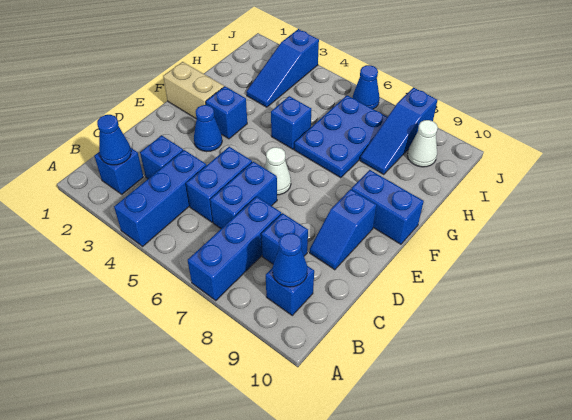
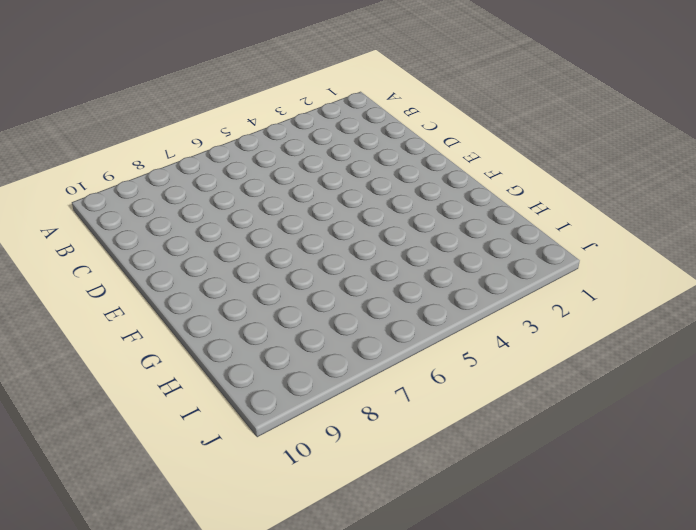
none -> blue 1x3 brick [114,150,207,246]
none -> blue 1x3 brick [188,197,281,300]
none -> blue 1x1 brick [94,148,143,194]

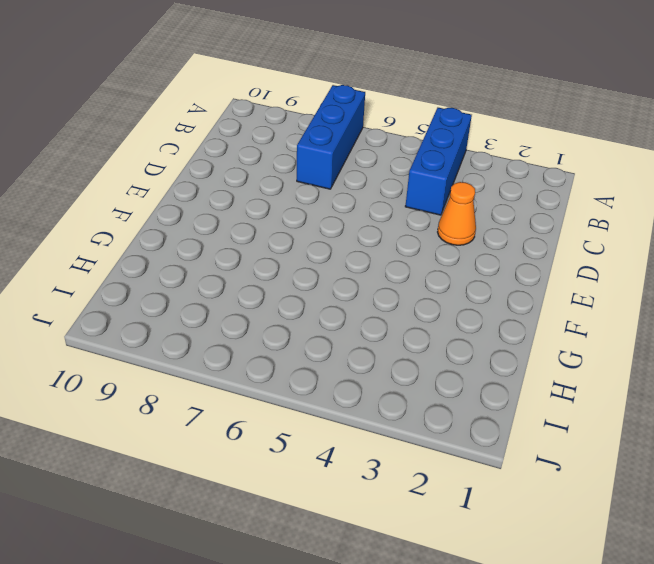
orange 1x1 cone [438,182,476,245] -> none
none -> blue 1x1 brick [94,148,143,194]
none -> blue 1x1 brick [266,266,314,315]
none -> blue 1x1 brick [140,135,183,179]

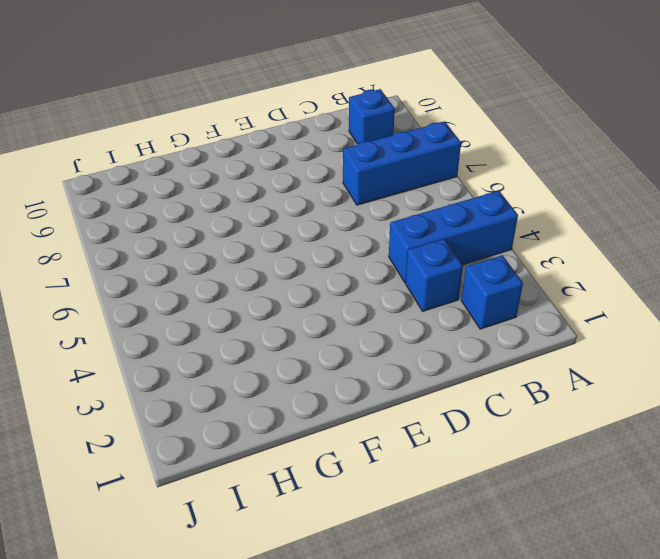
none -> blue 1x2 brick [186,147,252,222]
none -> blue 1x2 brick [210,162,277,229]
none -> blue 1x1 brick [261,213,308,264]

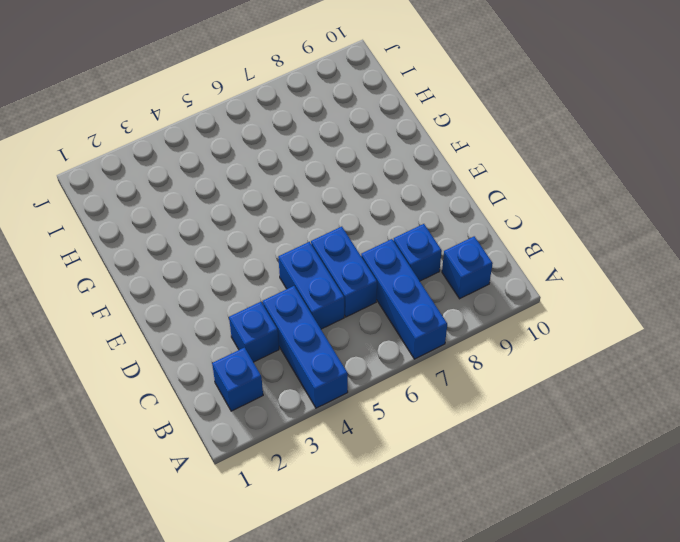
none -> blue 1x2 slope [310,189,377,270]
none -> blue 1x1 cone [194,105,222,152]
none -> white 1x1 cone [265,147,291,195]

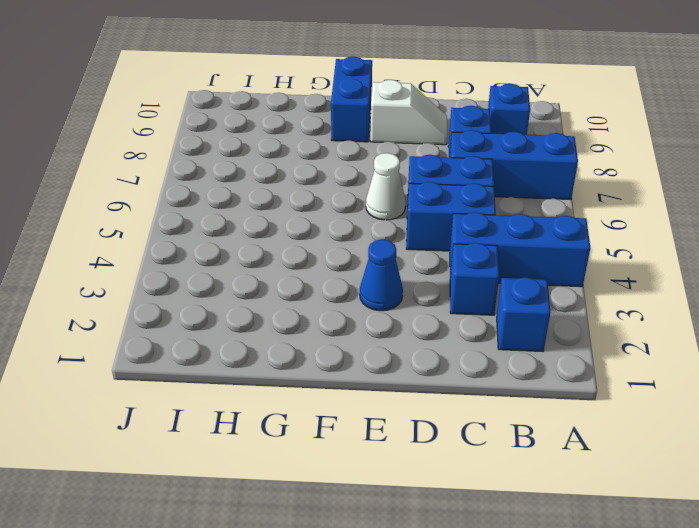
white 1x2 slope [370,80,447,145] -> blue 1x2 slope [310,189,377,270]
none -> tan 1x2 brick [163,62,224,119]
none -> blue 1x1 brick [206,86,247,139]
none -> blue 1x1 brick [271,96,311,149]

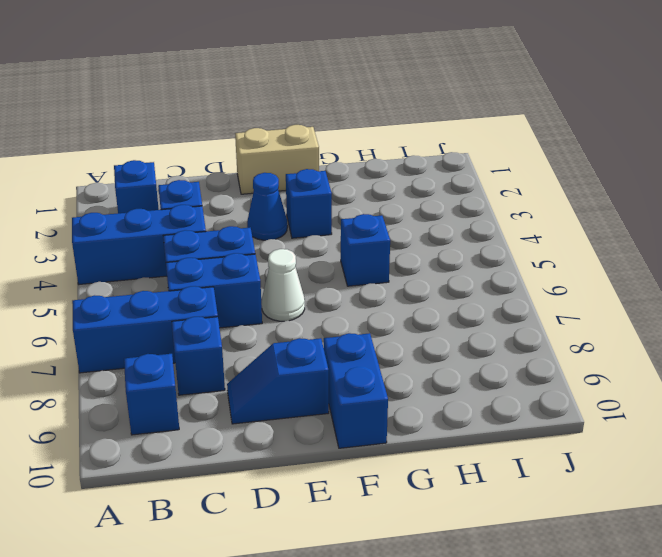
tan 1x2 brick [235,125,319,194] -> tan 1x2 brick turned to [163,62,224,119]
none -> blue 2x3 plate [294,95,387,178]
none -> blue 1x3 slope [246,29,319,107]
none -> blue 1x3 slope [360,88,437,174]

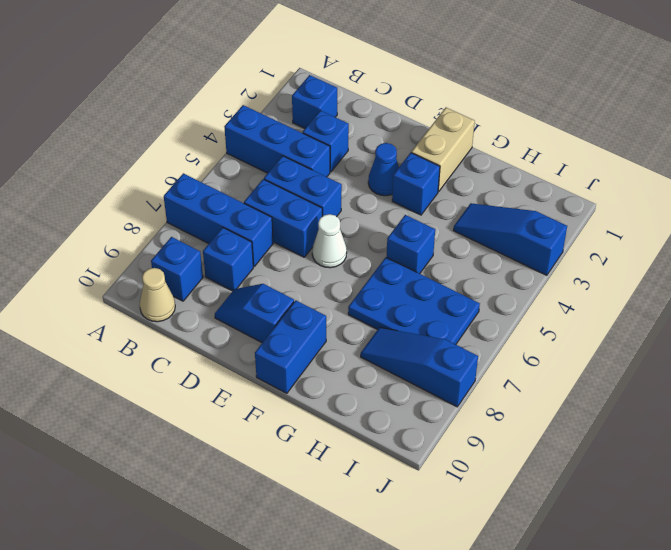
tan 1x1 cone [140,268,175,322] -> none
none -> white 1x1 cone [408,120,438,167]
none -> blue 1x1 cone [353,65,380,109]
none -> blue 1x1 cone [97,115,131,165]

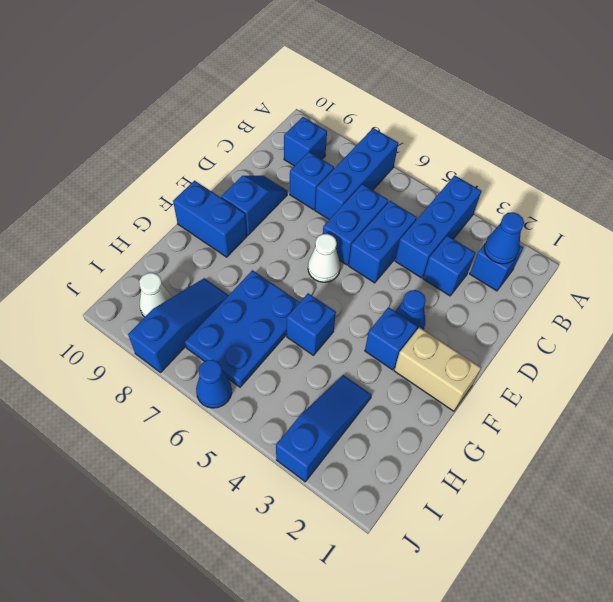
none -> blue 1x1 cone [273,233,307,287]

